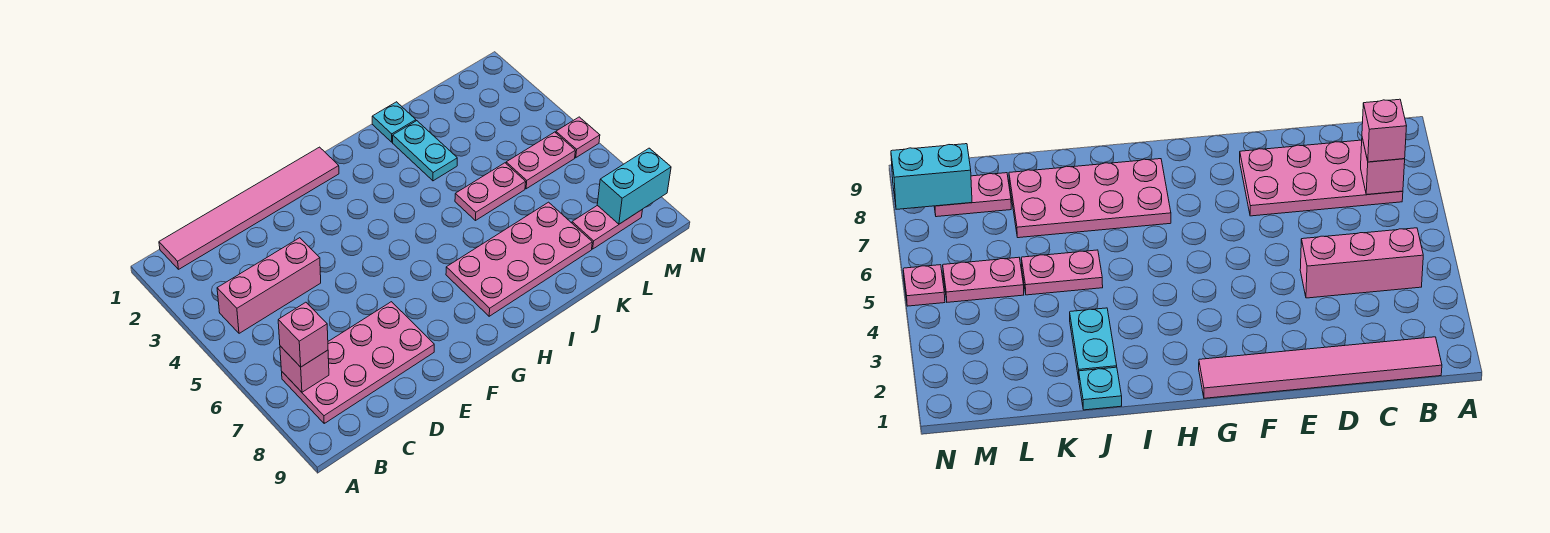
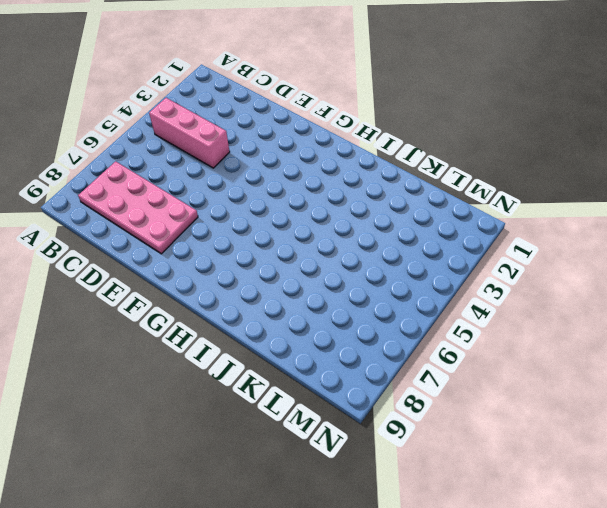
none -> pink 1x6 tile [159,147,339,269]
none -> pink 2x4 plate [446,202,592,316]
none -> cyan 1x1 plate [372,102,416,142]

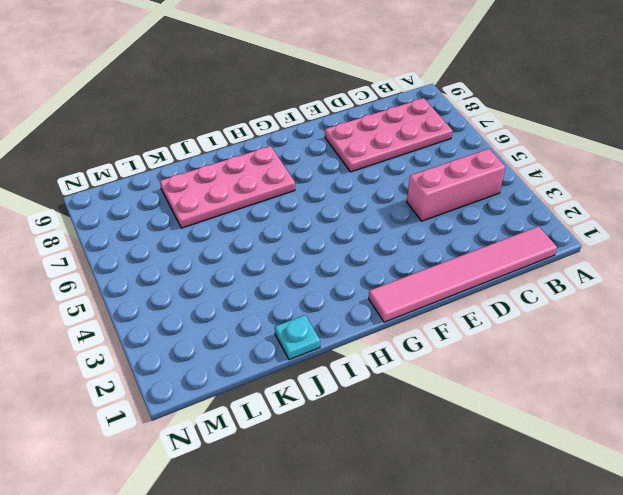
none -> cyan 1x2 plate [393,121,457,181]
none -> pink 1x2 plate [455,163,526,221]
none -> pink 1x2 plate [506,132,575,189]

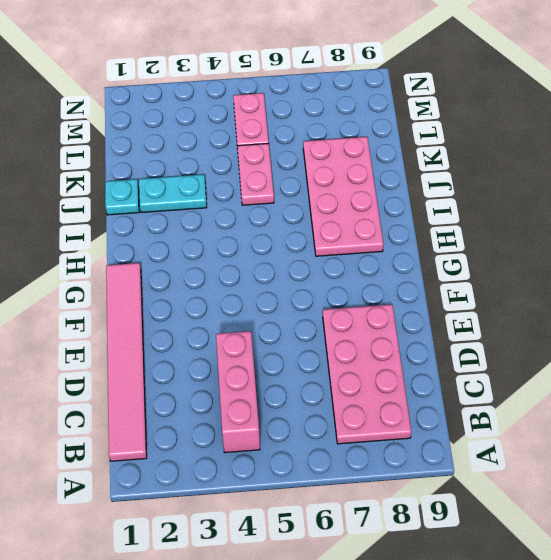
none -> pink 1x2 plate [572,205,642,249]
none -> pink 1x1 plate [556,117,600,158]
none -> pink 1x1 brick [280,346,329,392]

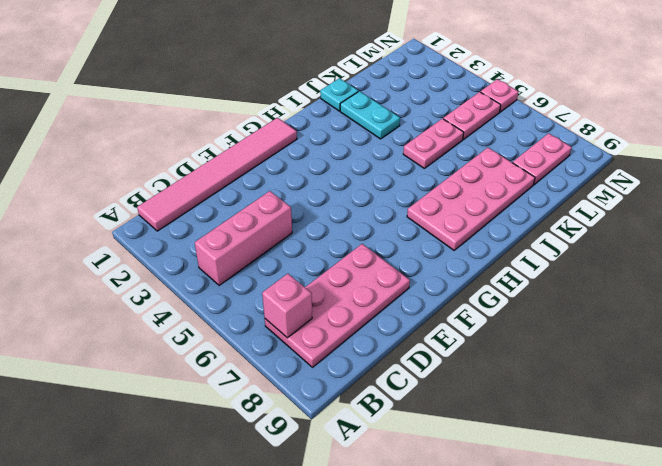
none -> cyan 1x2 brick [597,148,671,224]
none -> pink 1x1 brick [278,302,328,367]

